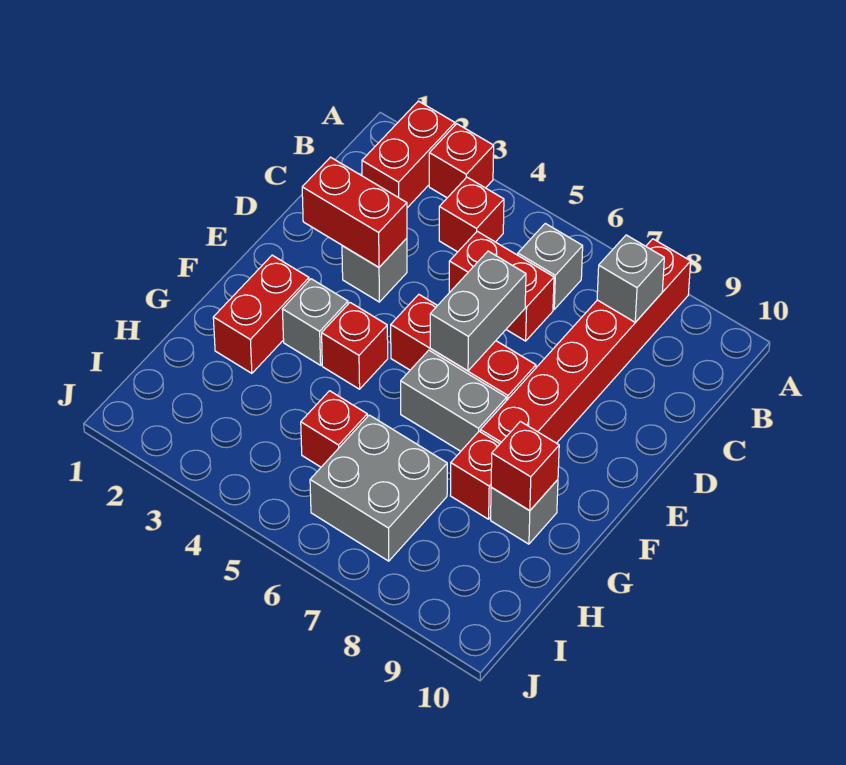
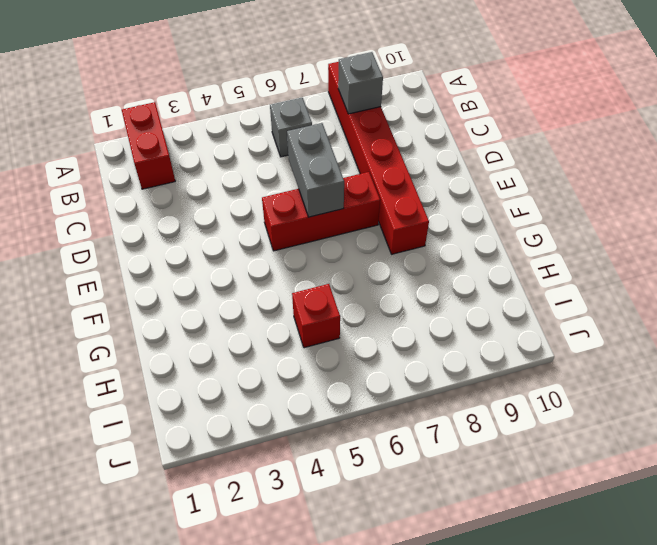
none -> red 1x1 brick [429,124,494,198]
none -> red 1x1 brick [439,177,504,252]
none -> red 1x2 brick [449,231,554,341]

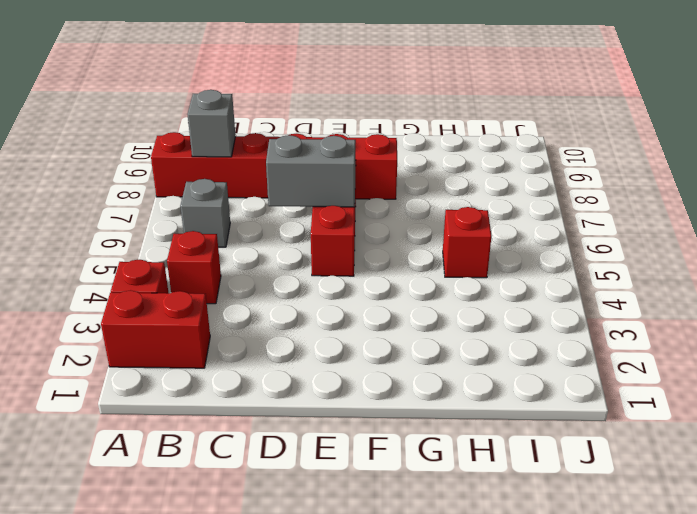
none -> red 1x2 brick [449,231,554,341]
none -> grey 1x1 brick [342,238,407,302]
none -> red 1x2 brick [213,255,309,373]

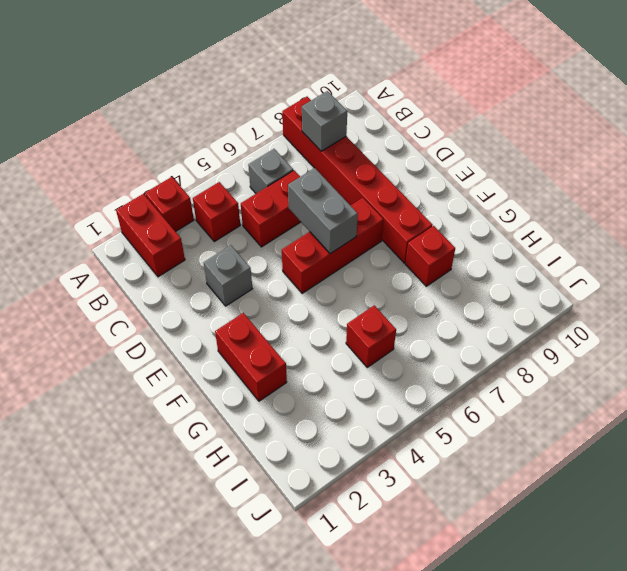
none -> grey 1x1 brick [282,279,348,365]
none -> red 1x1 brick [322,303,388,389]
none -> grey 1x2 brick [401,350,507,451]

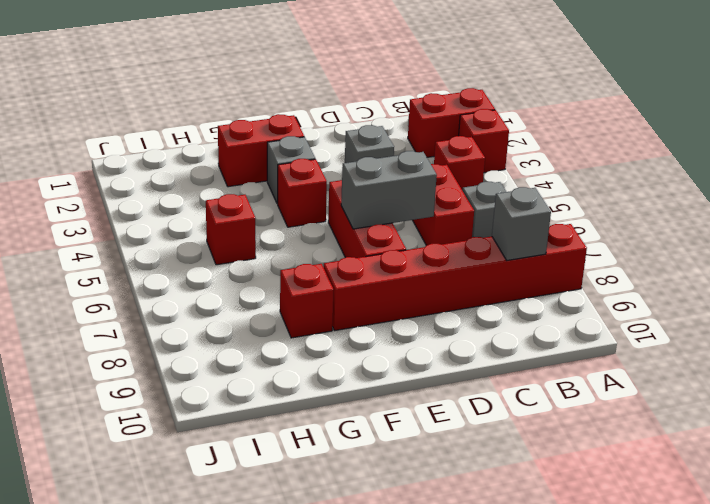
none -> grey 1x2 brick [401,350,507,451]
none -> grey 1x1 brick [491,480,558,544]
none -> grey 2x2 brick [310,415,447,561]

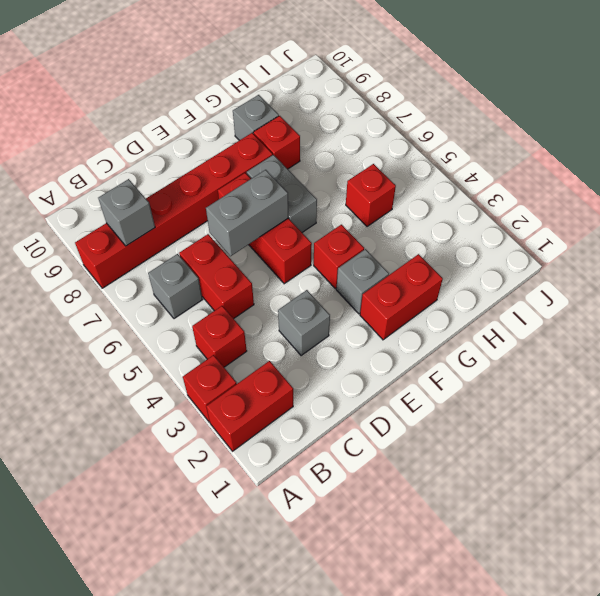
none -> grey 2x2 brick [310,415,447,561]
none -> red 1x2 brick [302,157,407,267]
none -> red 1x1 brick [491,421,559,511]

